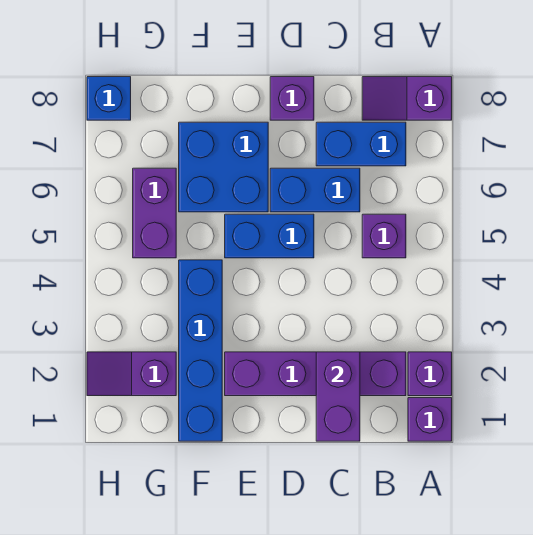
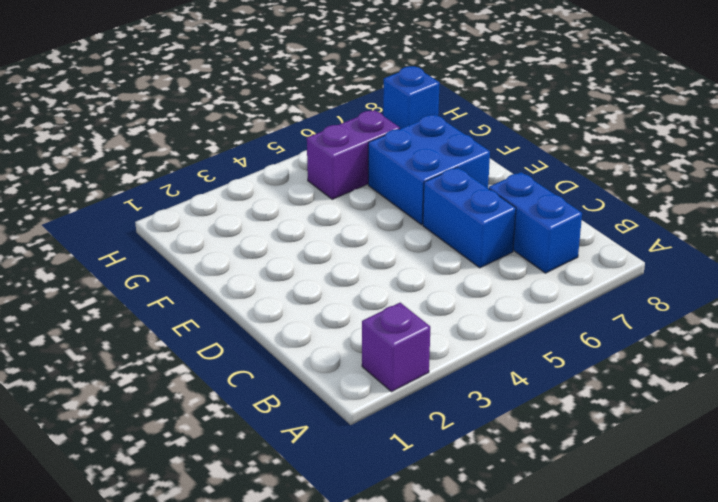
none -> purple 1x1 brick [408,398,452,441]
none -> purple 1x2 slope [362,77,452,120]
none -> purple 1x4 brick [225,352,406,396]

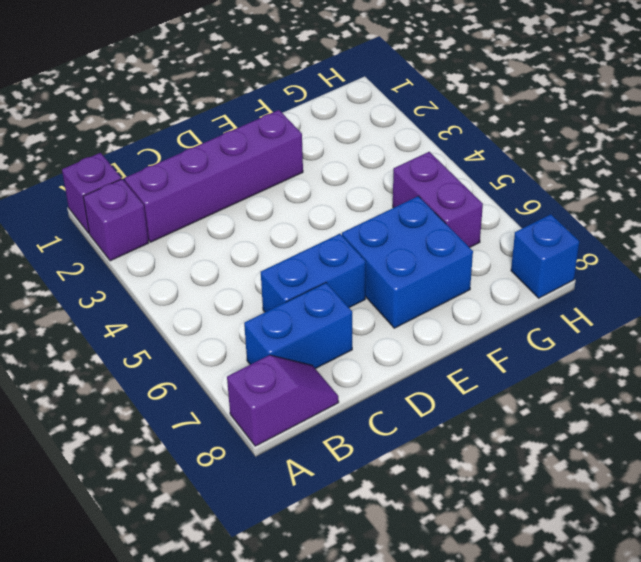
none -> purple 1x1 brick [362,214,406,258]
none -> blue 1x2 brick [225,214,314,258]
none -> purple 1x1 brick [270,77,314,120]

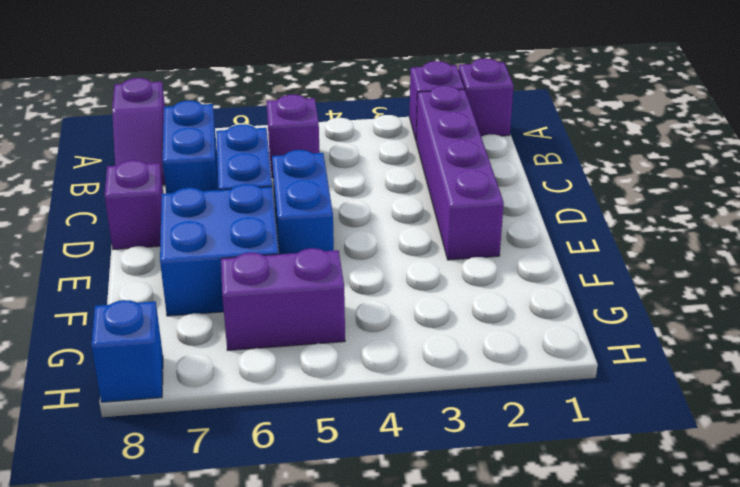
none -> blue 1x4 brick [179,260,222,441]
none -> purple 1x2 slope [87,352,176,396]
none -> purple 1x2 brick [316,352,360,441]

